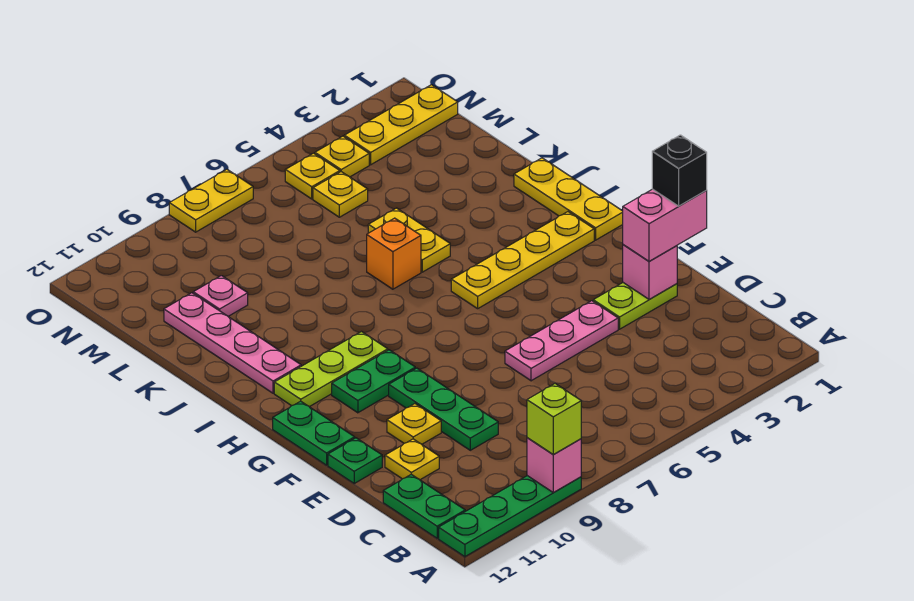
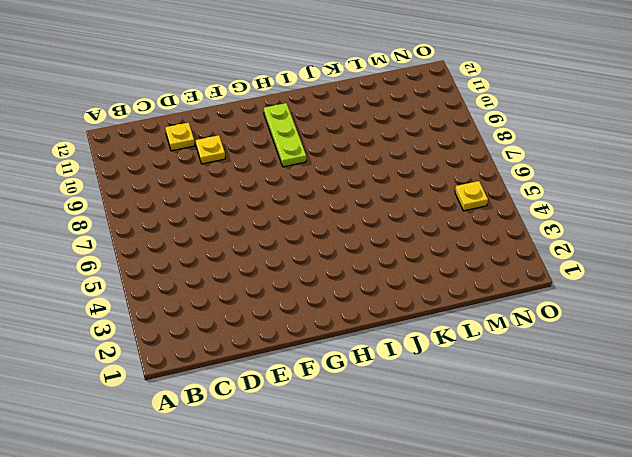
none -> green 1x4 plate [439,476,581,557]
none -> green 1x2 plate [383,474,465,538]
none -> green 1x3 plate [389,368,498,450]

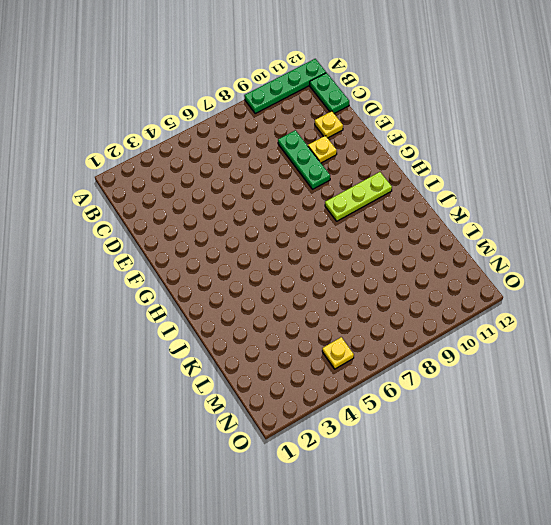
none -> lime 1x2 plate [593,283,677,329]
none -> pink 1x3 plate [505,301,618,381]
none -> green 1x1 plate [328,438,382,483]

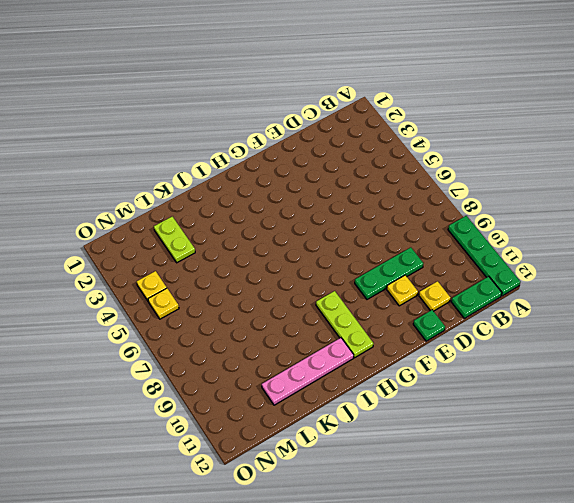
lime 1x2 plate [154,217,195,263] -> lime 1x2 plate moved to [593,283,677,329]
none -> pink 1x3 plate [505,301,618,381]
none -> green 1x2 plate [273,401,355,465]
none -> green 1x2 plate [332,350,415,413]

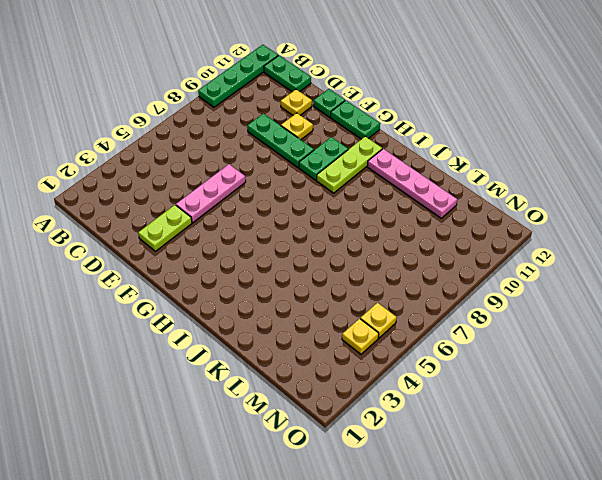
none -> yellow 1x3 plate [514,158,623,240]
none -> yellow 1x4 plate [451,212,594,309]
none -> yellow 1x2 plate [368,208,450,272]

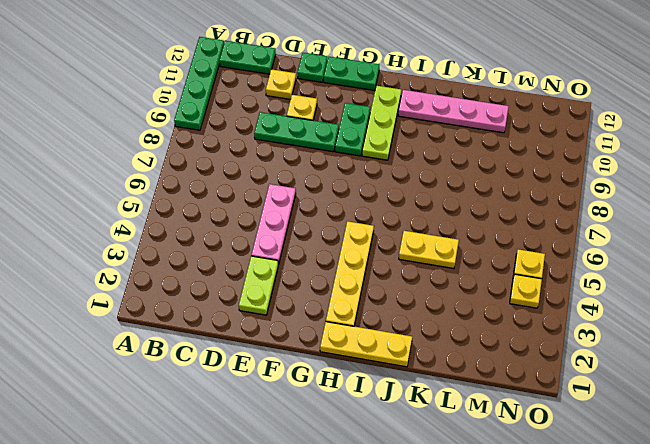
none -> orange 1x1 brick [367,218,421,289]
none -> pink 1x1 plate [193,276,248,316]
none -> yellow 1x1 plate [313,172,368,217]

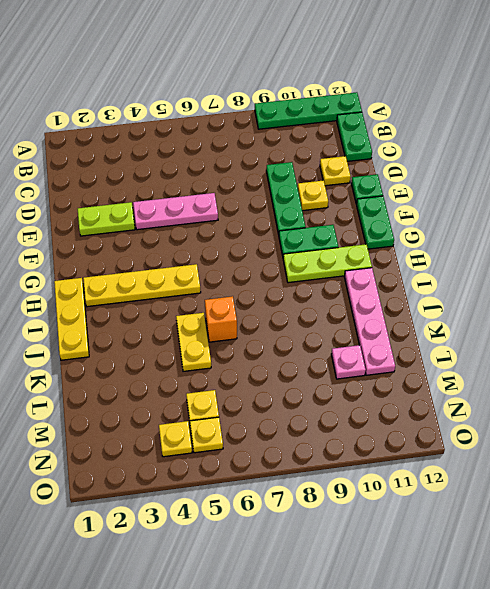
none -> yellow 1x3 plate [344,85,458,165]
none -> yellow 1x2 plate [169,169,253,232]
none -> pink 1x1 brick [527,438,581,493]

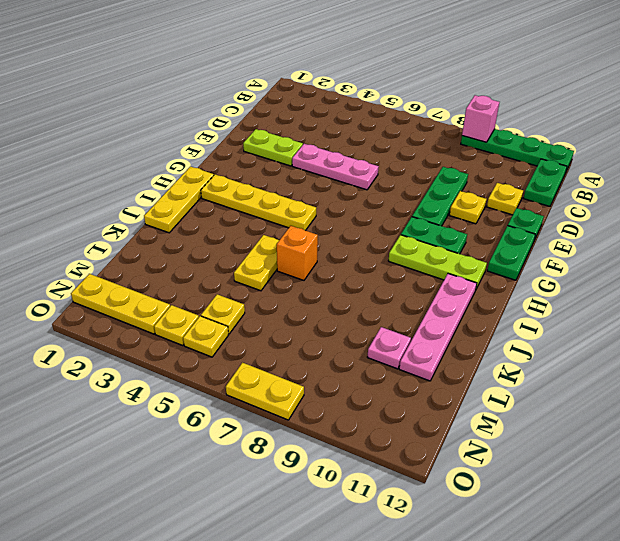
none -> pink 1x1 brick [623,245,677,300]
none -> lime 1x1 brick [527,384,581,455]
none -> pink 1x2 brick [623,189,707,261]

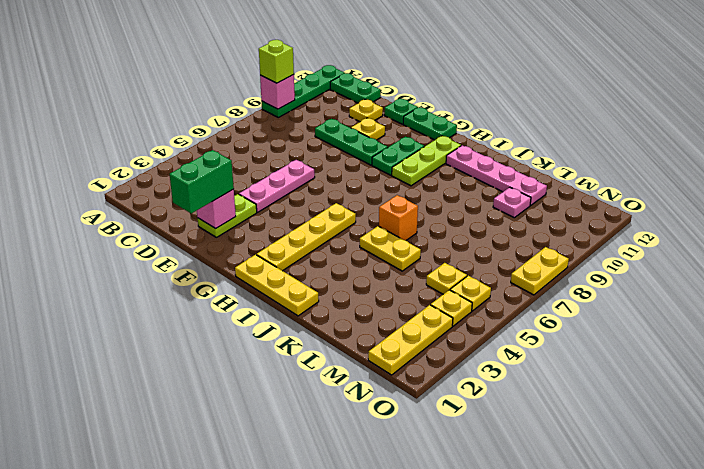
green 1x2 brick [170,150,234,214] -> pink 1x2 brick [623,189,707,261]
none -> black 1x1 brick [652,135,707,206]

